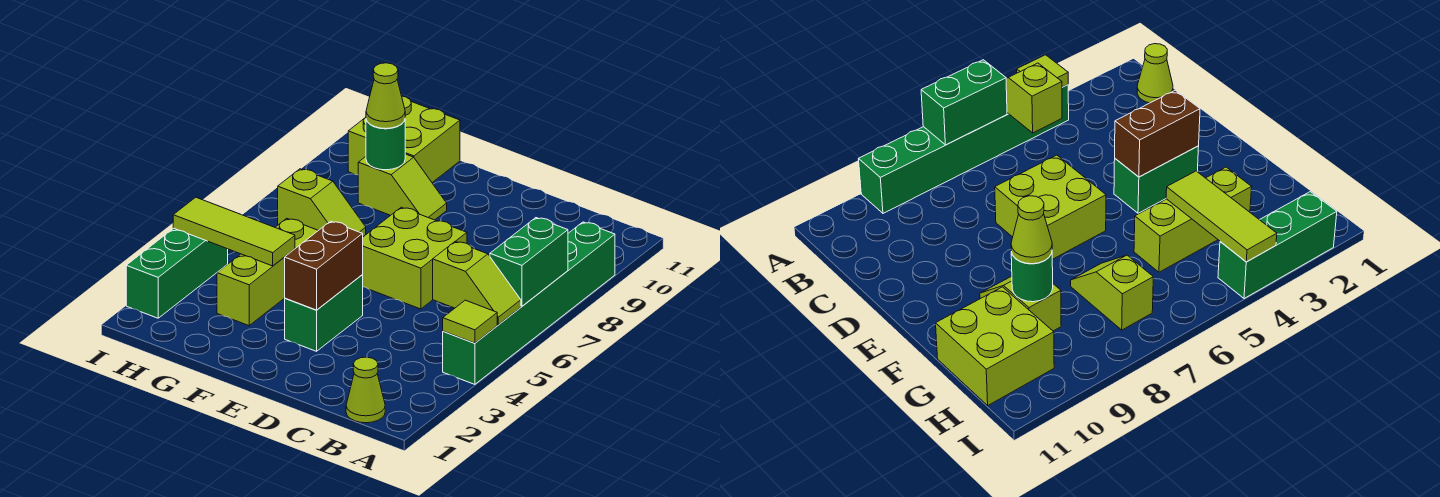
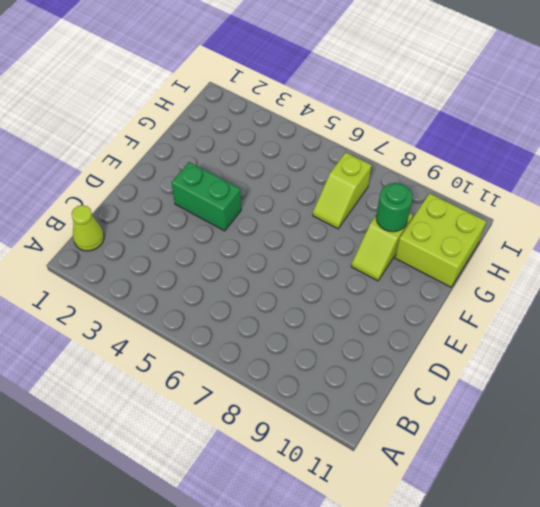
none -> green 1x6 brick [443,222,615,384]
none -> lime 2x2 brick [362,207,467,309]
none -> lime 1x3 brick [217,218,318,326]

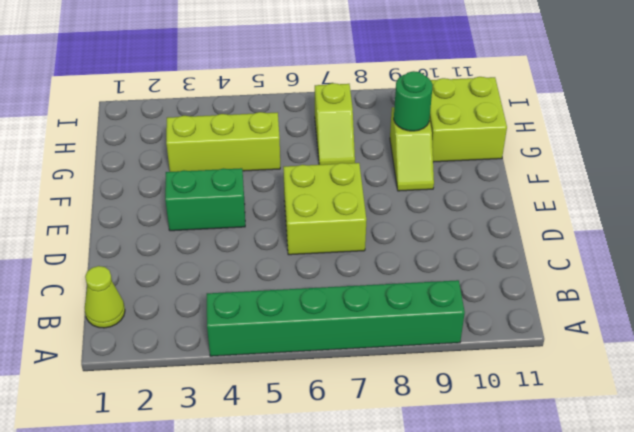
none -> green 1x3 brick [126,228,228,318]
none -> lime 1x1 tile [443,300,497,343]
none -> lime 1x2 slope [433,241,521,325]

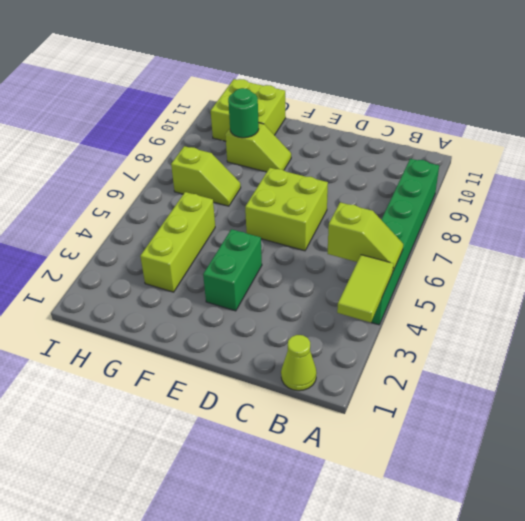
lime 1x2 tile [337,255,394,323] -> lime 1x1 tile [443,300,497,343]
none -> green 1x3 brick [126,228,228,318]
none -> green 1x2 brick [490,218,568,306]
none -> brown 1x2 brick [285,221,363,310]

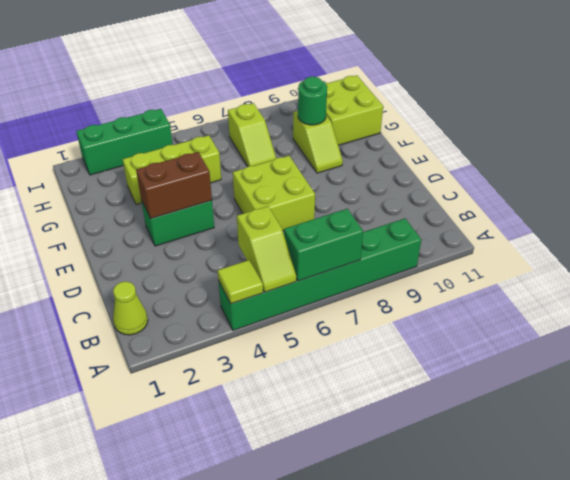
none -> lime 1x3 tile [173,197,295,266]
none -> lime 1x1 cone [366,63,405,129]

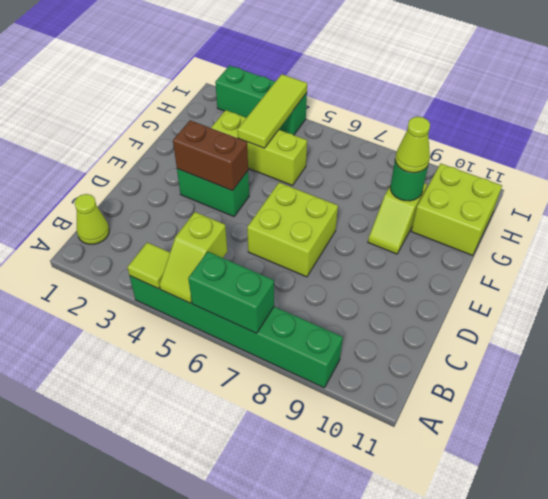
none -> lime 1x2 slope [278,169,366,237]

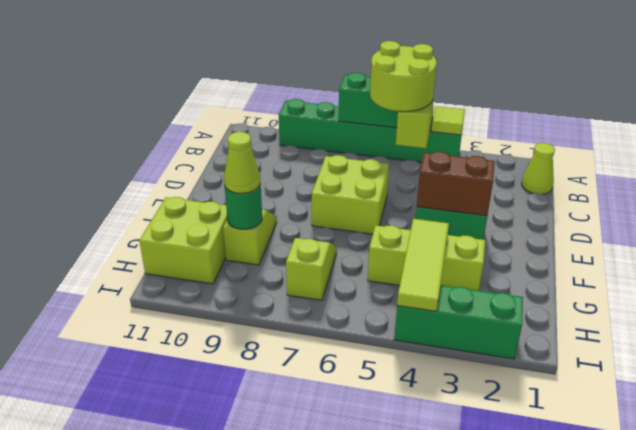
lime 2x2 round brick [370,41,437,112] -> none

